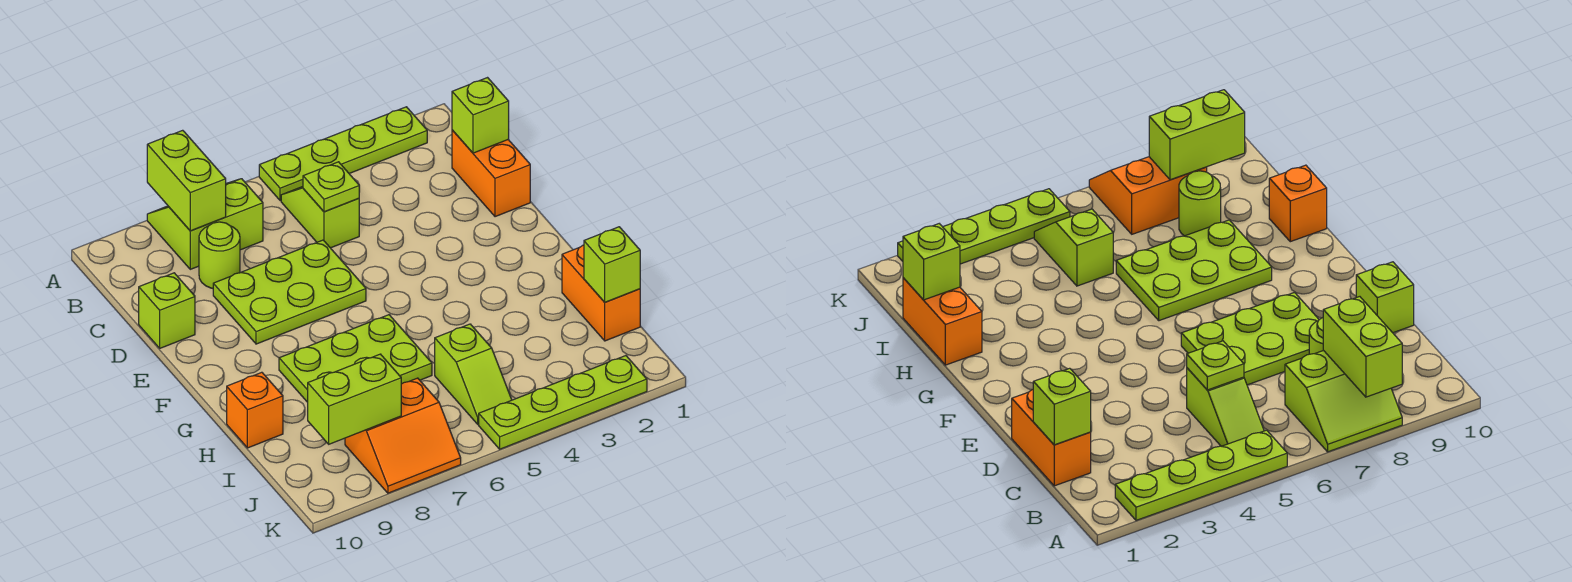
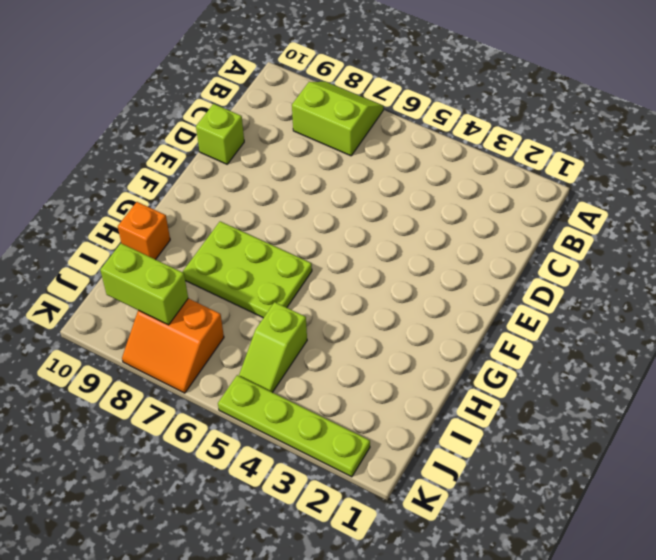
none -> lime 1x4 plate [259,107,427,201]
none -> lime 1x2 slope [281,187,359,248]
none -> orange 1x2 brick [452,130,530,217]

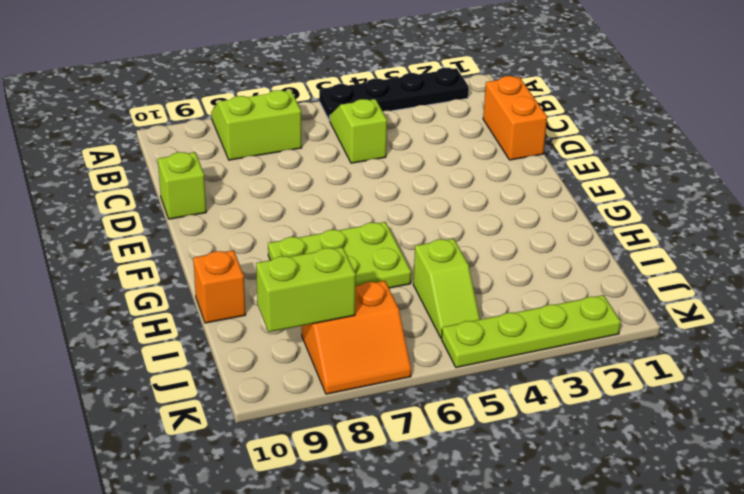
black 1x4 plate [319,68,469,121] -> lime 1x4 plate [259,107,427,201]
none -> lime 1x1 round brick [199,222,240,288]
none -> lime 2x3 plate [213,240,366,344]
none -> orange 1x2 brick [562,245,640,341]

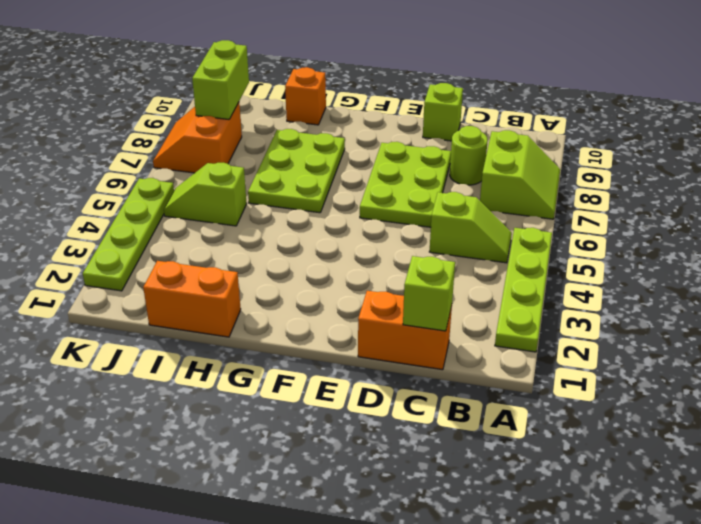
none -> lime 1x1 round brick [1179,171,1221,236]
none -> lime 1x2 brick [147,130,226,231]
none -> lime 1x1 plate [303,162,359,212]

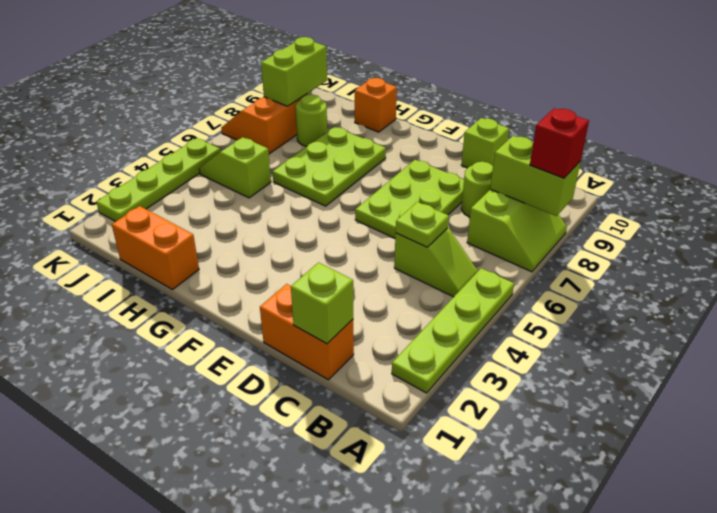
red 1x1 brick [530,108,589,178] -> none
none -> lime 1x1 brick [584,227,640,302]

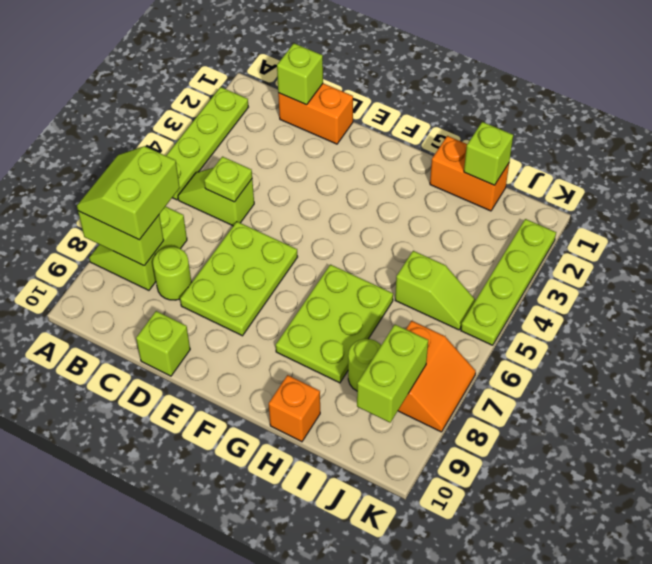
lime 2x2 slope [77,146,180,240] -> none

